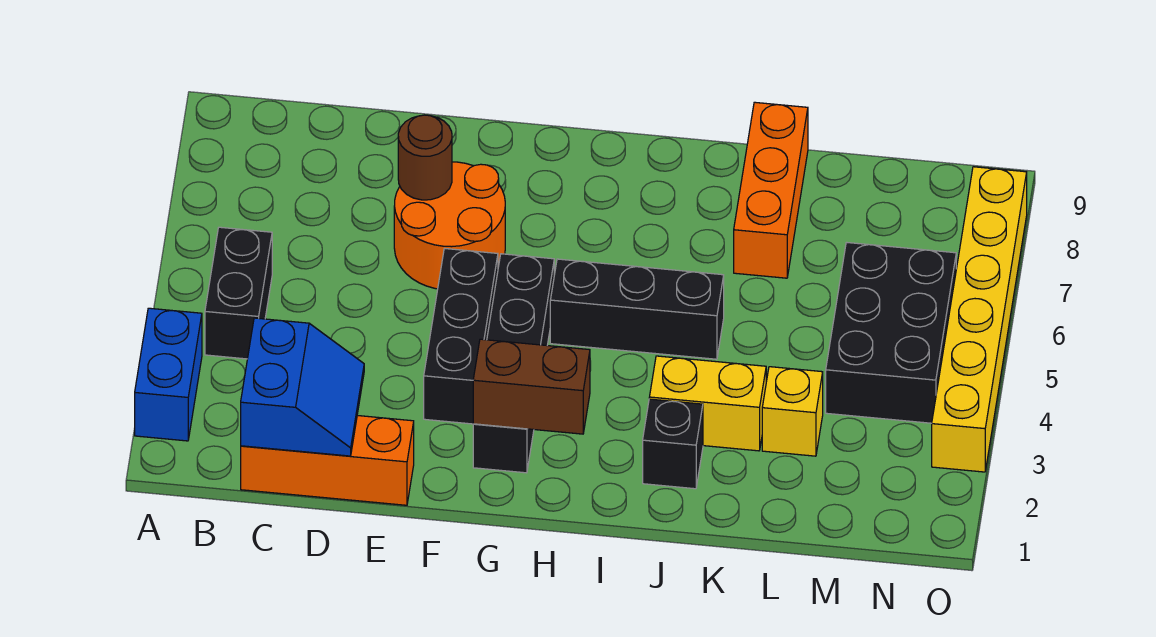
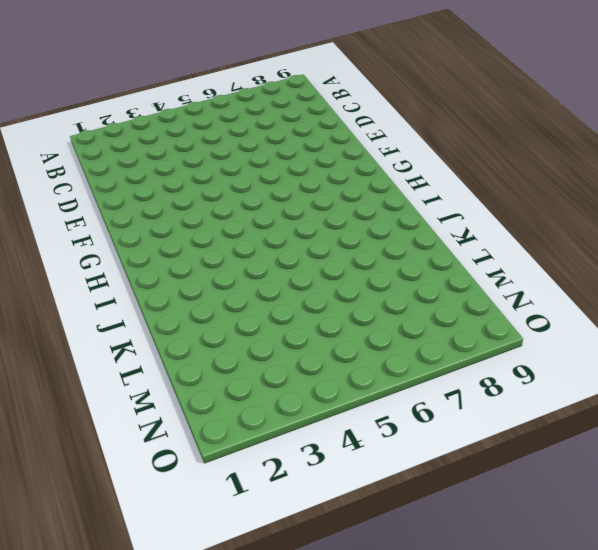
none -> blue 1x2 brick [135,308,202,441]
none -> black 1x2 brick [205,227,272,359]
none -> orange 1x3 brick [241,416,414,505]

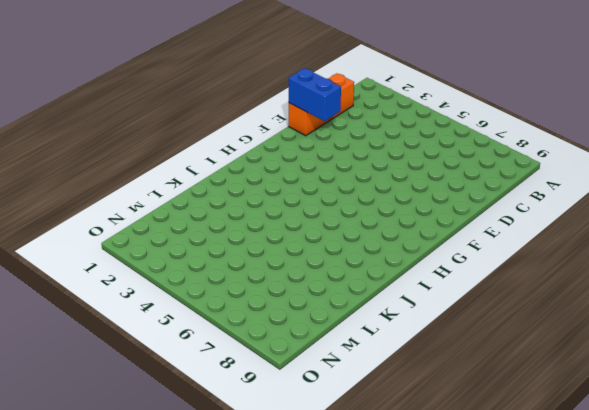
blue 1x2 brick [289,68,341,121] -> blue 1x2 brick moved to [135,308,202,441]
none -> black 1x2 brick [205,227,272,359]
none -> orange 2x2 round brick [394,162,505,289]
none -> black 1x3 brick [424,248,498,424]

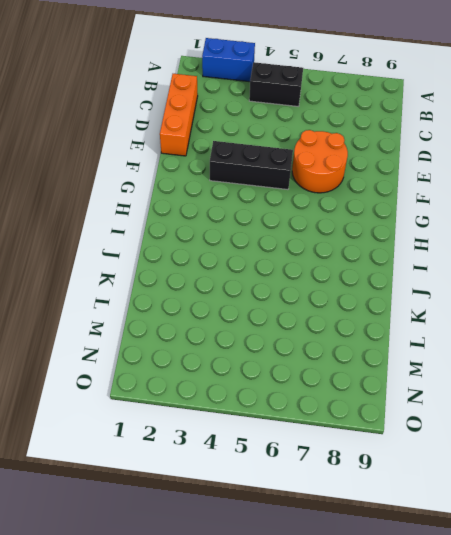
none -> black 1x4 brick [473,254,554,473]
none -> black 1x3 brick [550,259,724,359]
none -> black 1x1 brick [643,399,703,489]

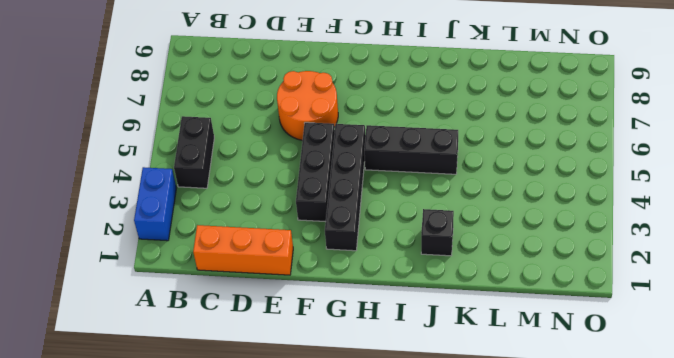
none -> yellow 1x2 brick [649,356,766,451]
none -> orange 1x3 brick [734,102,808,278]
none -> yellow 1x1 brick [762,367,823,456]

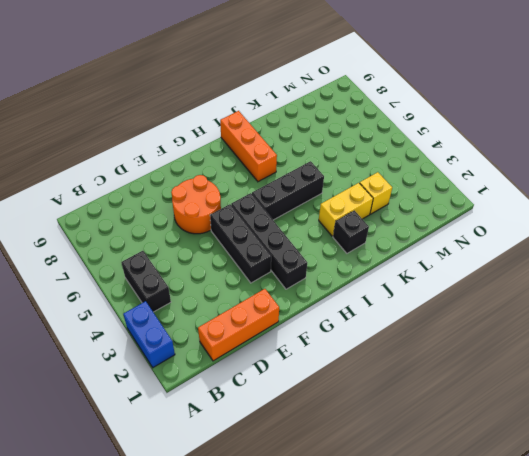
orange 1x3 brick [220,111,277,182] -> orange 1x3 brick moved to [734,102,808,278]
none -> black 2x3 brick [826,242,956,423]
none -> yellow 1x6 brick [932,167,1027,472]
none -> blue 2x2 slope [241,318,364,456]

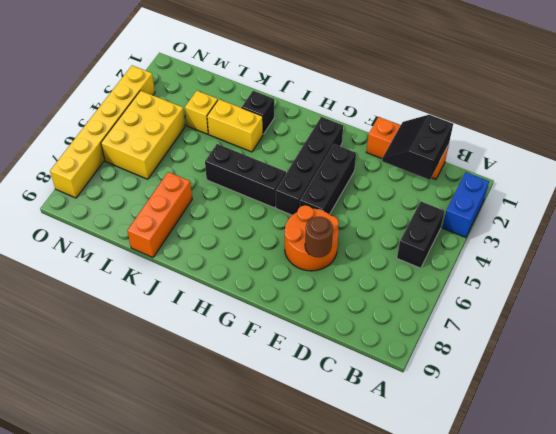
black 2x2 slope [382,115,453,180] -> blue 2x2 slope [241,318,364,456]
yellow 2x3 brick [101,91,185,179] -> black 2x3 brick [826,242,956,423]
none -> brown 1x2 brick [473,339,590,434]

